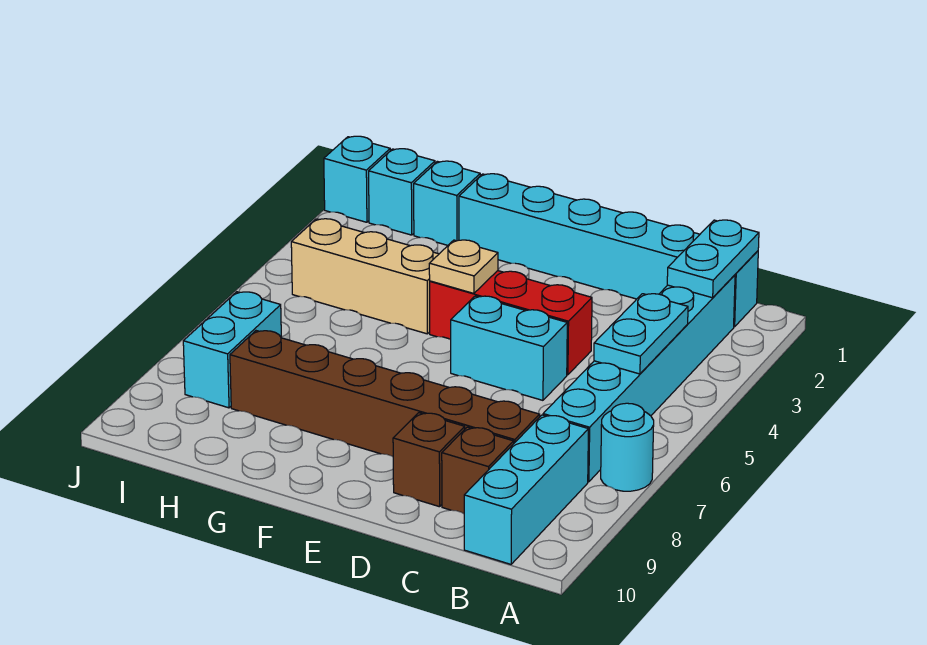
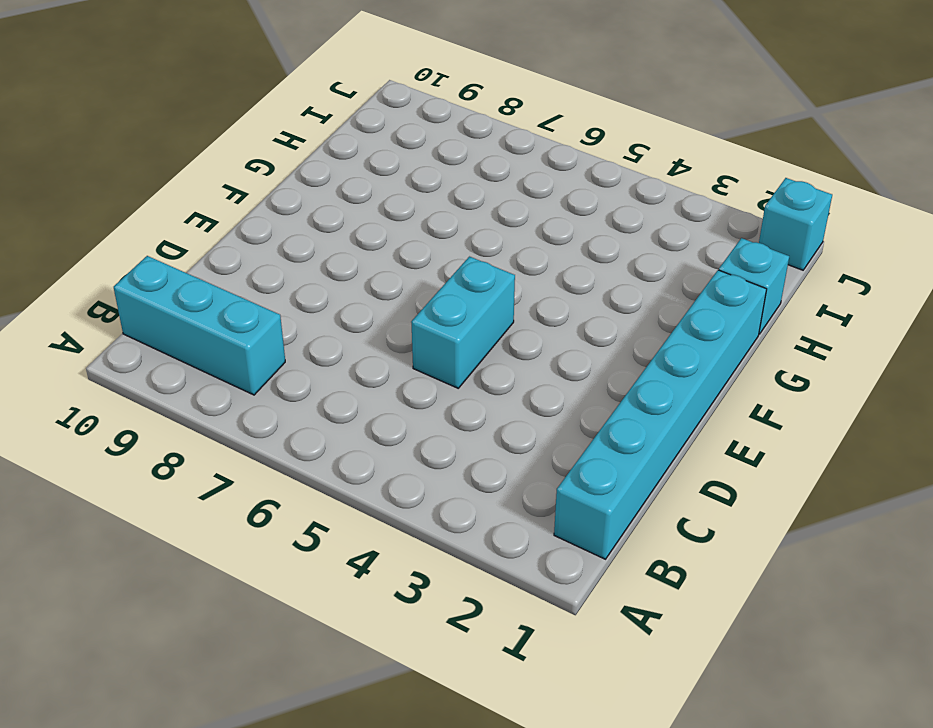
none -> cyan 1x1 round brick [601,403,654,491]
none -> cyan 1x6 brick [543,275,735,482]
none -> brown 1x6 brick [230,331,540,457]

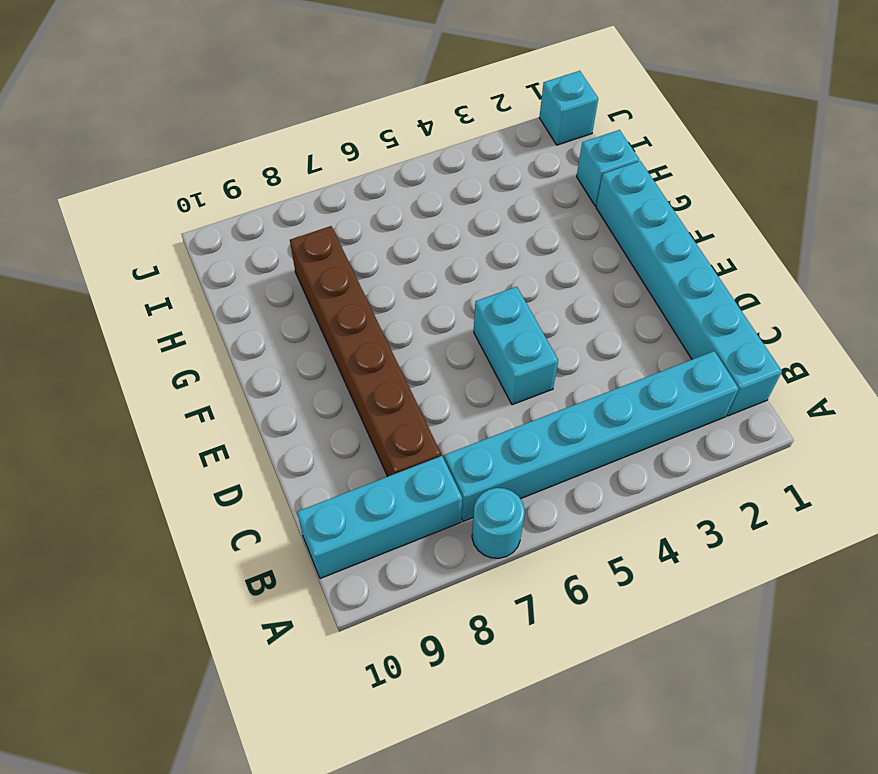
none -> brown 1x1 brick [442,427,514,514]
none -> red 1x3 brick [430,271,592,375]
none -> brown 1x1 brick [393,413,465,507]

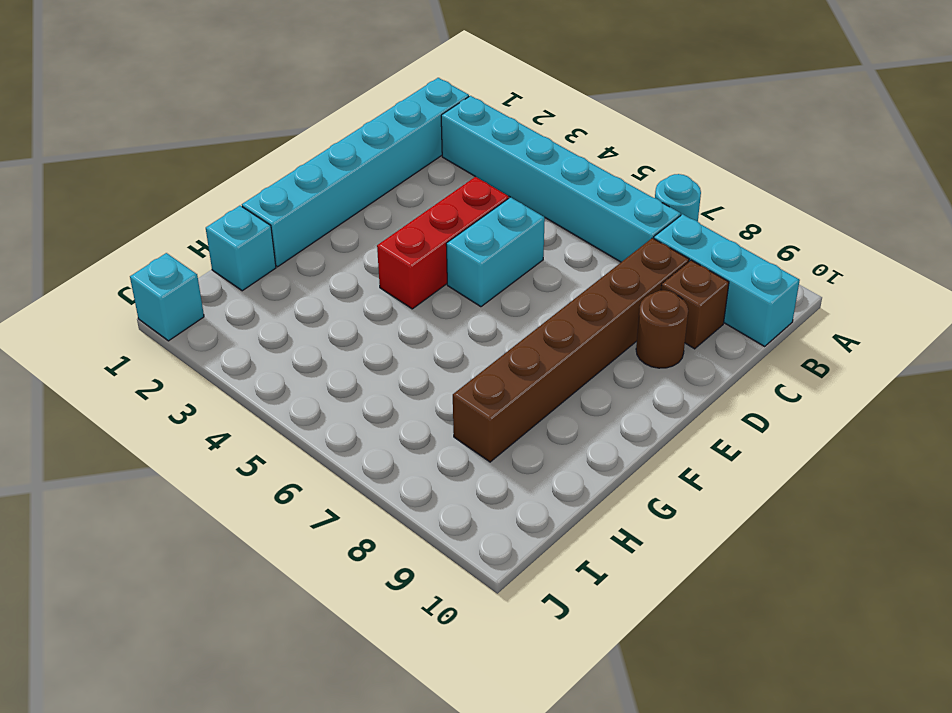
brown 1x1 round brick [636,290,688,368] -> brown 1x1 brick [393,413,465,507]
none -> tan 1x3 brick [291,219,439,334]
none -> cyan 1x1 brick [369,149,435,235]
none -> cyan 1x2 brick [183,292,281,408]

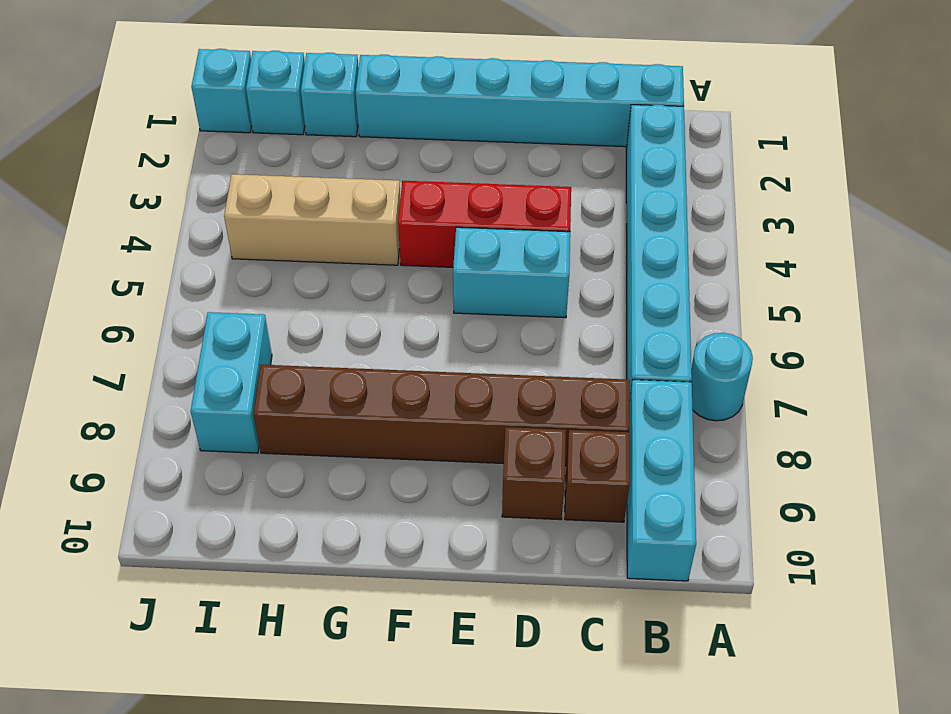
none -> cyan 1x2 plate [667,220,759,298]
none -> cyan 1x2 plate [594,294,688,374]
none -> tan 1x1 plate [429,240,498,293]

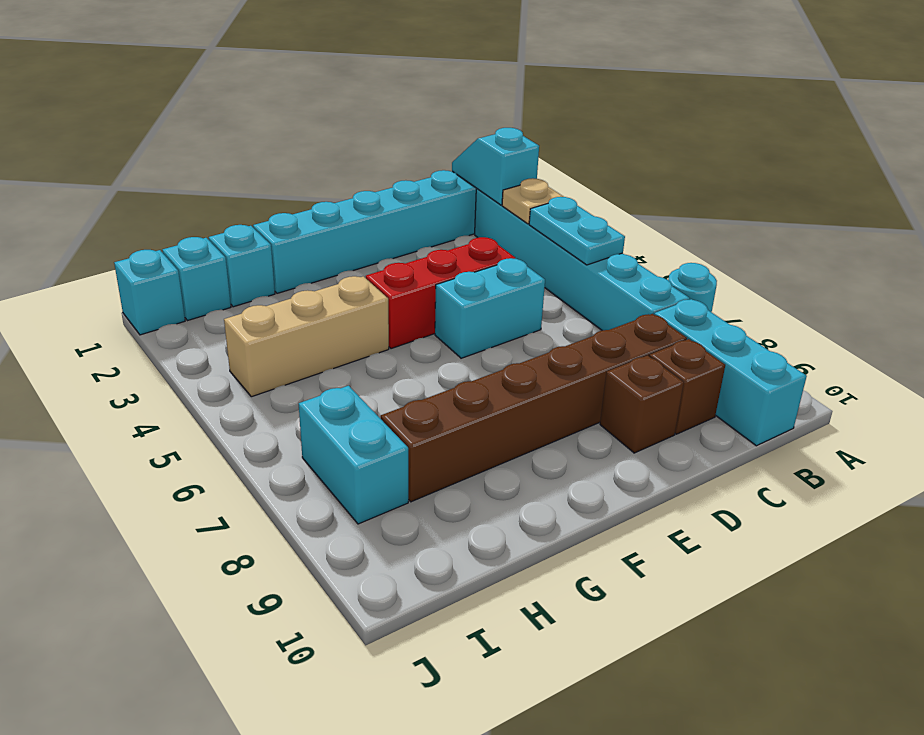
cyan 1x2 slope [452,128,539,205] -> cyan 1x2 plate [667,220,759,298]
tan 1x1 plate [502,178,564,224] -> tan 1x1 plate moved to [429,240,498,293]

